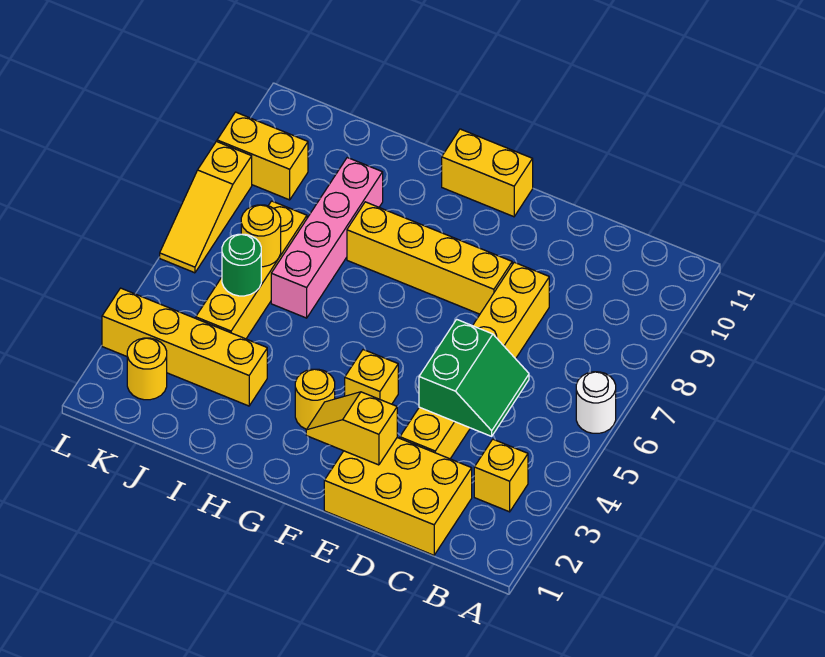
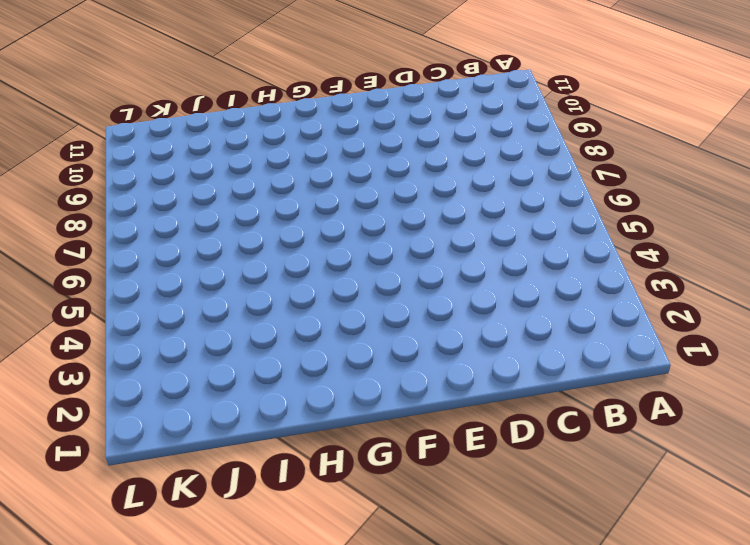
none -> white 1x1 round brick [576,372,616,433]
none -> yellow 1x1 brick [474,439,528,512]
none -> yellow 2x3 brick [324,438,472,555]

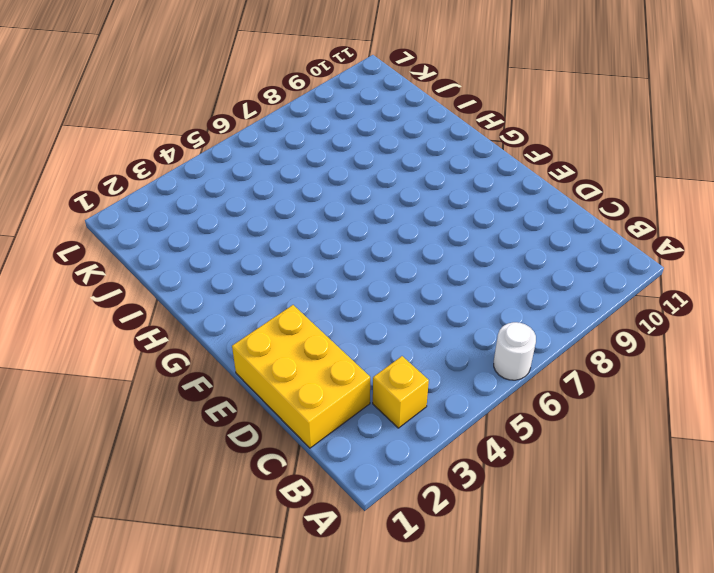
none -> yellow 1x6 brick [400,262,549,459]
none -> yellow 1x4 brick [347,202,512,314]
none -> yellow 1x1 brick [345,350,398,404]

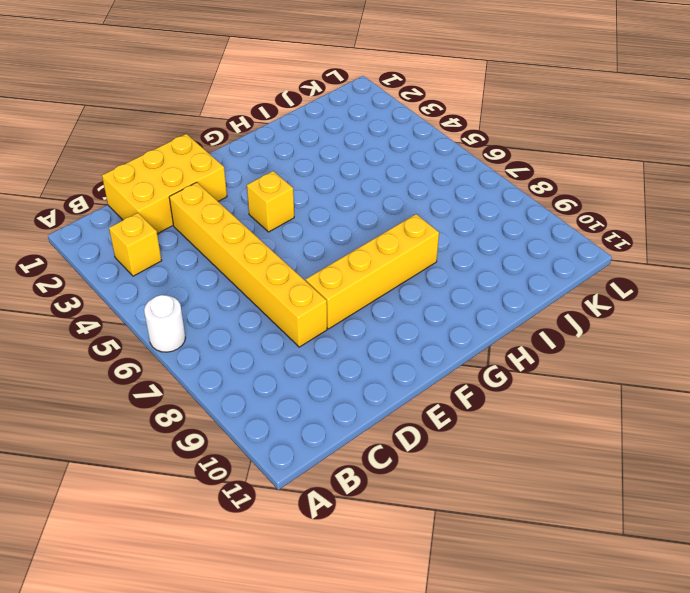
none -> yellow 1x2 brick [442,129,533,217]
none -> yellow 1x1 round brick [295,369,335,429]
none -> yellow 1x4 brick [102,288,267,406]

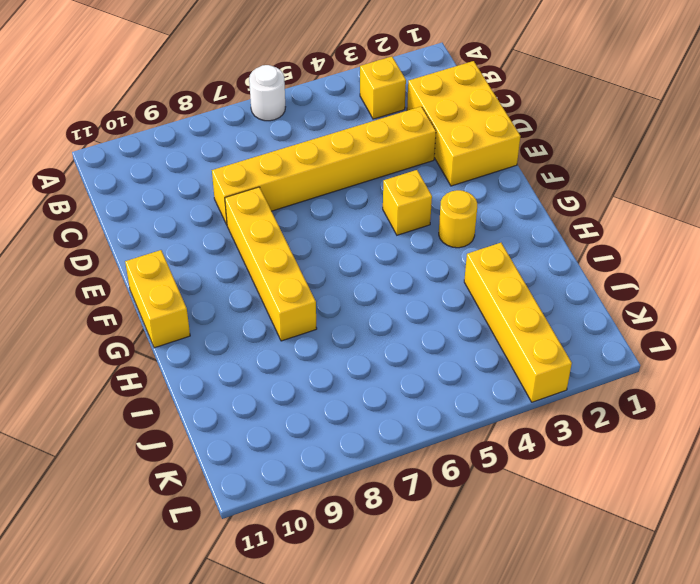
none -> pink 1x4 brick [271,158,383,318]
none -> yellow 1x4 brick [196,201,307,339]
none -> yellow 1x1 round brick [127,338,167,400]

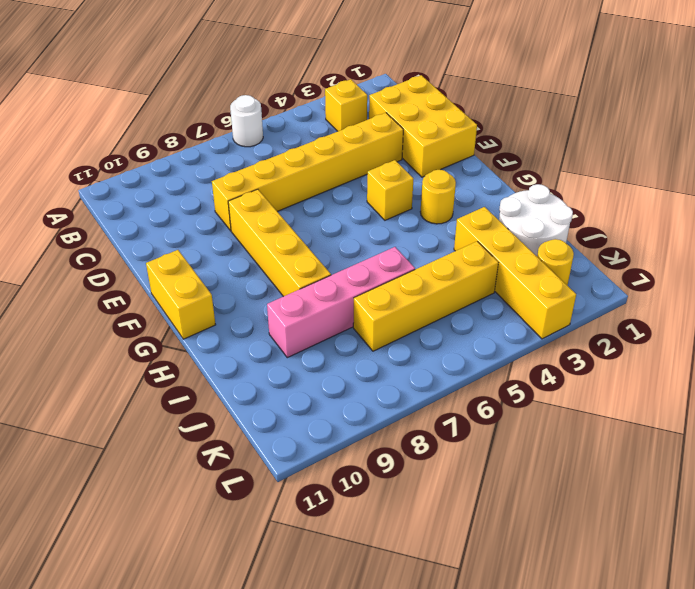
white 2x2 round brick [499,184,573,256] -> none
none -> yellow 1x2 brick [217,112,308,200]
none -> yellow 1x3 slope [160,141,252,273]
none -> green 2x2 slope [419,319,529,436]

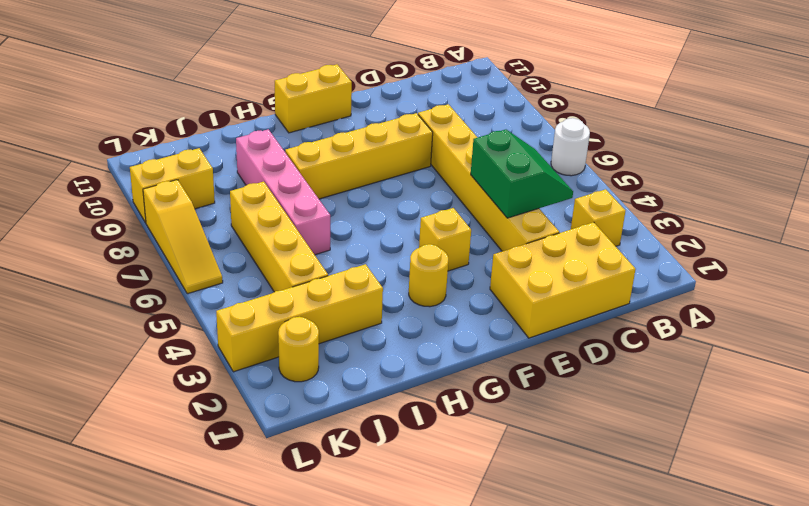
none -> yellow 1x2 slope [306,392,397,465]
none -> green 1x1 round brick [222,234,261,296]
none -> yellow 1x1 round brick [241,205,281,267]

